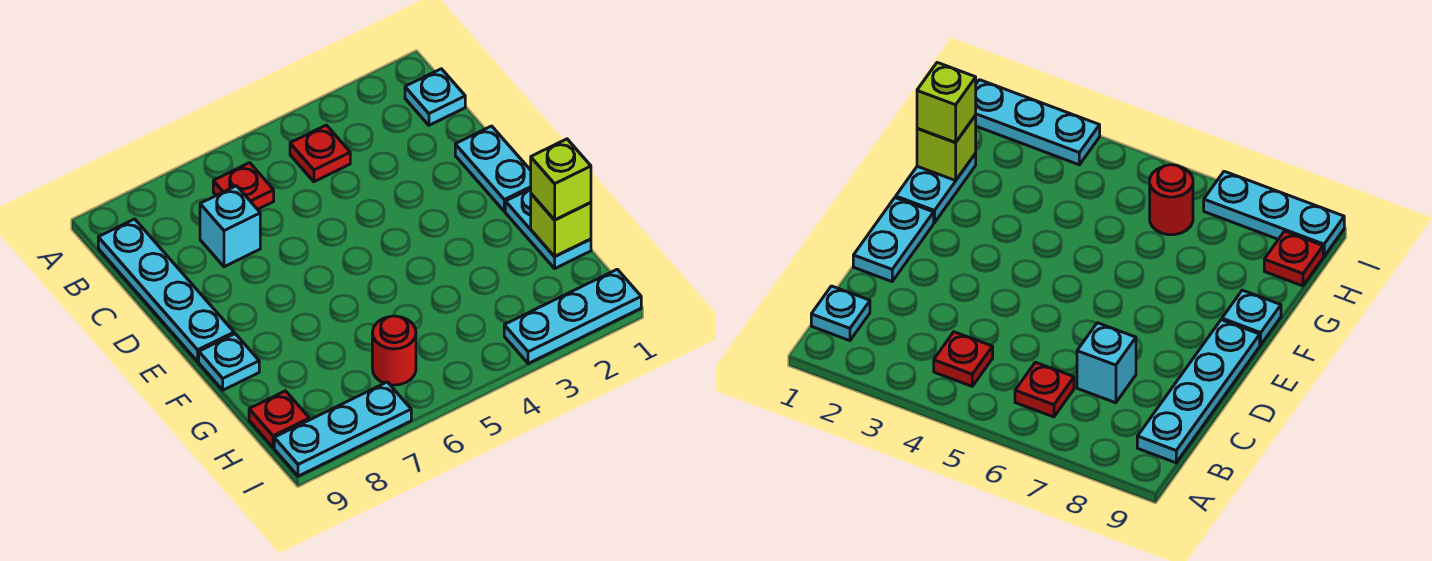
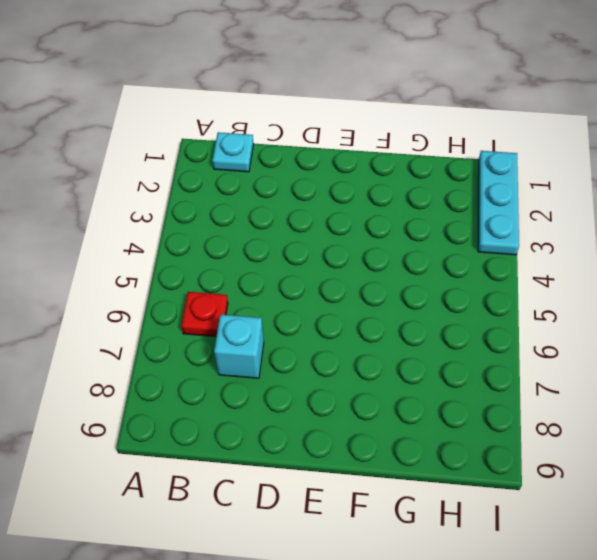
none -> red 1x1 plate [290,125,350,182]
none -> cyan 1x4 plate [98,219,234,361]
none -> cyan 1x2 plate [455,126,531,211]

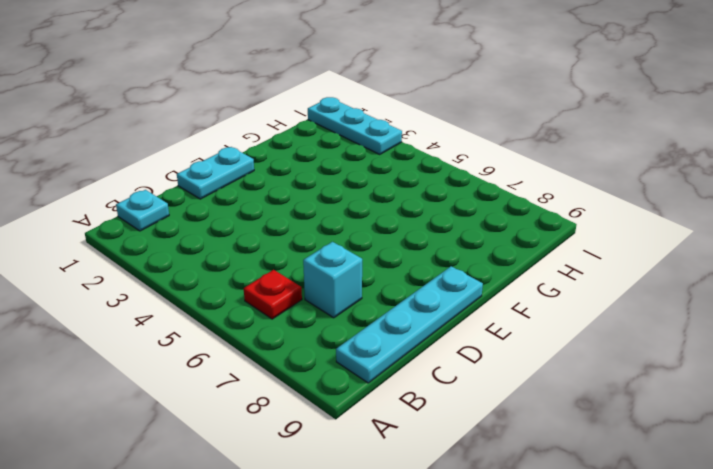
none -> red 1x1 plate [290,125,350,182]
none -> cyan 1x2 plate [505,189,591,268]
none -> cyan 1x1 plate [199,334,259,390]

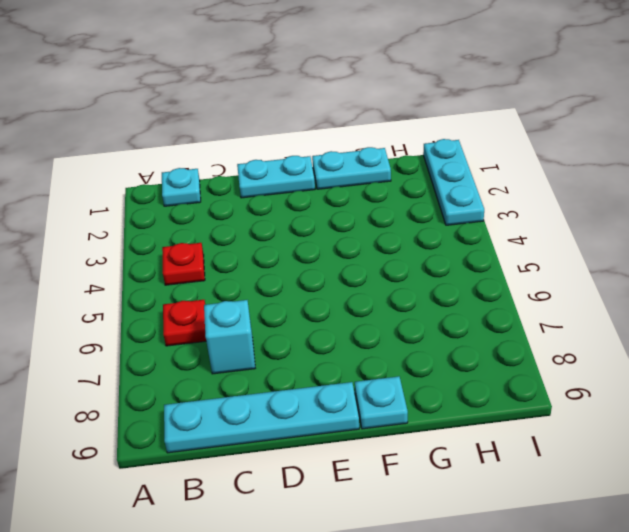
none -> red 1x1 round brick [372,316,416,385]
none -> red 1x1 plate [249,391,309,448]
none -> cyan 1x3 plate [274,382,411,476]

